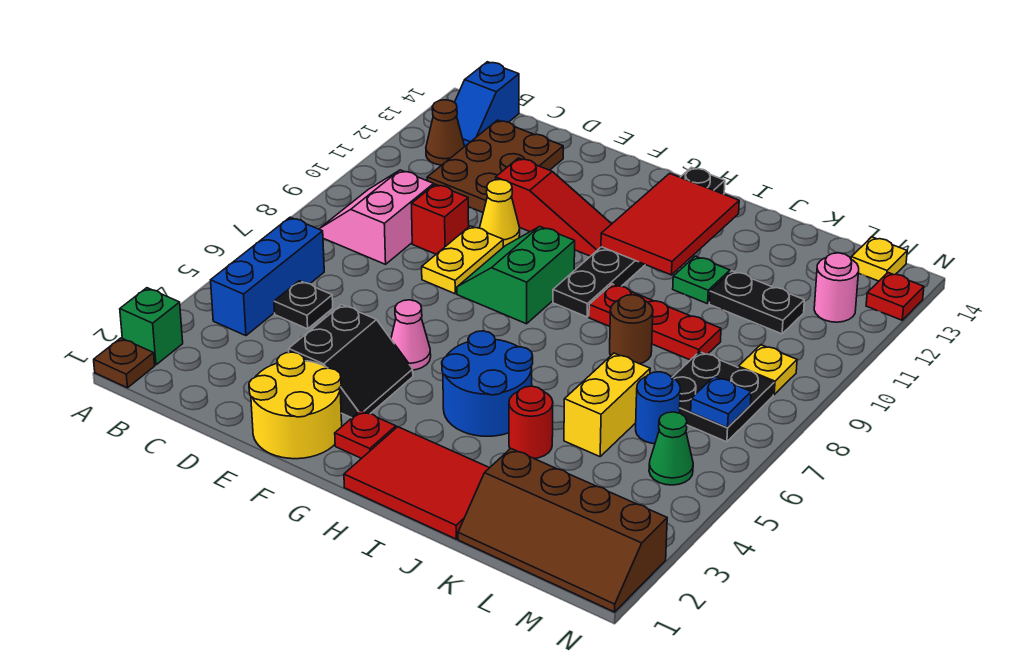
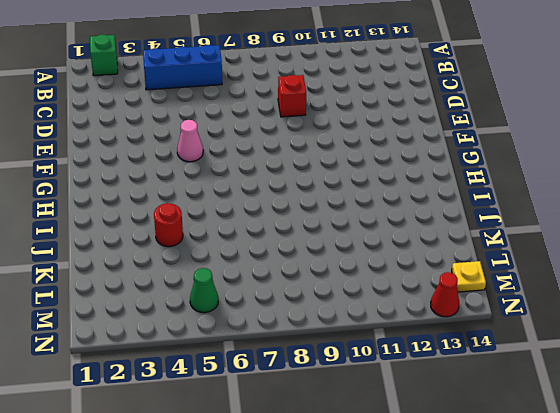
red 1x1 cone [431,272,459,317] -> red 1x1 plate [866,273,924,320]
none -> brown 1x1 plate [94,338,155,388]
none -> pink 2x2 slope [319,170,434,264]
none -> brown 1x1 cone [426,100,465,165]
none -> blue 1x2 slope [454,62,519,146]

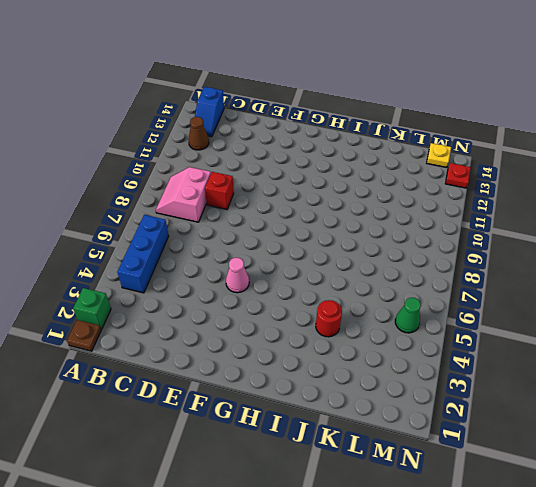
none -> black 1x1 plate [274,281,333,329]
none -> brown 2x3 plate [427,120,563,212]
none -> yellow 2x2 round brick [249,352,342,459]
none -> black 2x2 slope [289,305,413,418]

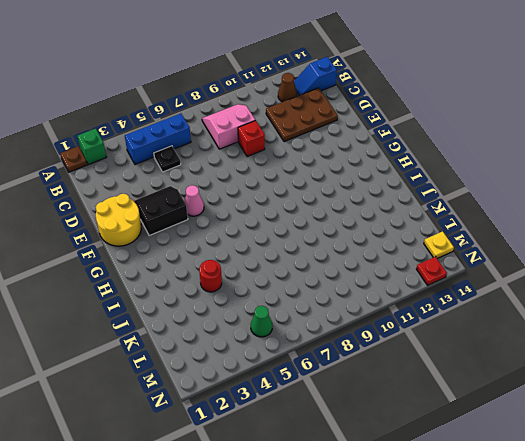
black 2x2 slope [134,186,188,236] -> black 2x2 slope turned to [289,305,413,418]
none -> yellow 1x2 plate [422,226,503,294]
none -> yellow 1x1 cone [480,179,520,247]
none -> red 1x3 slope [496,158,611,256]
none -> green 2x2 slope [457,226,575,324]

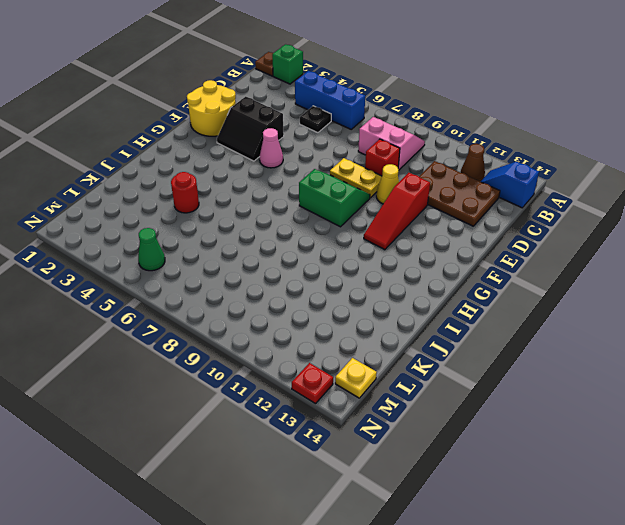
none -> red 1x1 plate [335,410,396,458]
none -> red 2x3 tile [344,427,489,539]
none -> blue 2x2 round brick [442,331,533,436]
none -> black 1x6 plate [553,167,725,317]

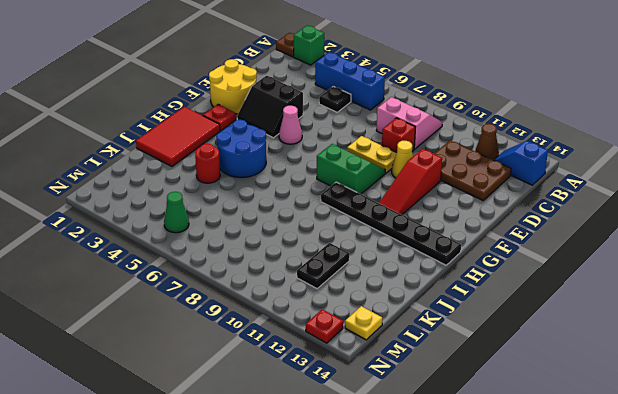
none -> red 1x3 plate [589,284,721,360]
none -> brown 1x1 round brick [610,295,653,364]
none -> green 1x1 plate [673,256,730,304]
none -> brown 2x4 slope [458,449,667,612]

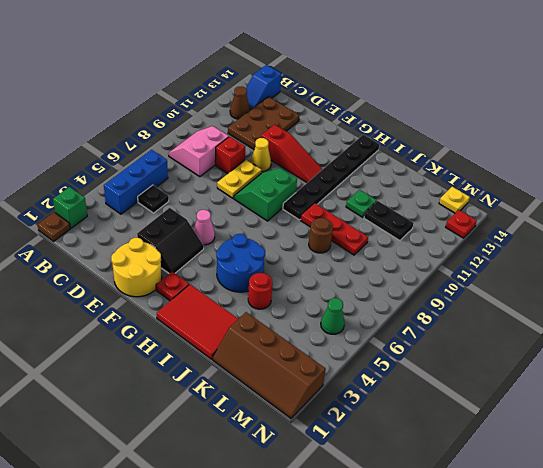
none -> yellow 1x2 brick [564,353,650,457]
none -> blue 1x1 round brick [636,372,680,444]
none -> black 2x2 plate [672,352,774,442]
none -> yellow 1x1 plate [738,345,797,395]

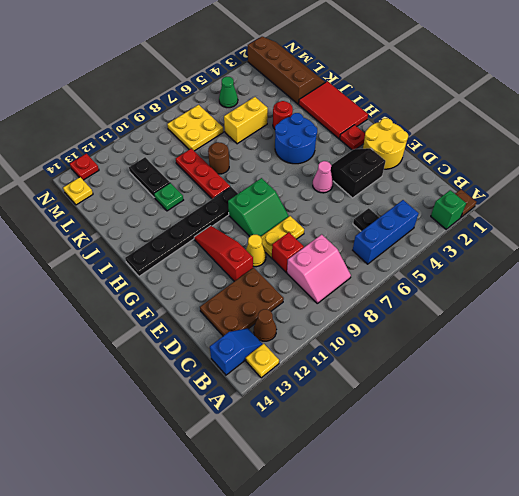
yellow 1x1 plate [246,344,279,378] -> yellow 1x1 plate moved to [738,345,797,395]
yellow 2x2 plate [167,105,223,151] -> black 2x2 plate [672,352,774,442]
none -> blue 1x1 round brick [636,372,680,444]
none -> pink 1x1 round brick [814,253,859,322]
none -> red 2x3 tile [601,173,739,275]
none -> blue 1x1 plate [691,376,751,428]

